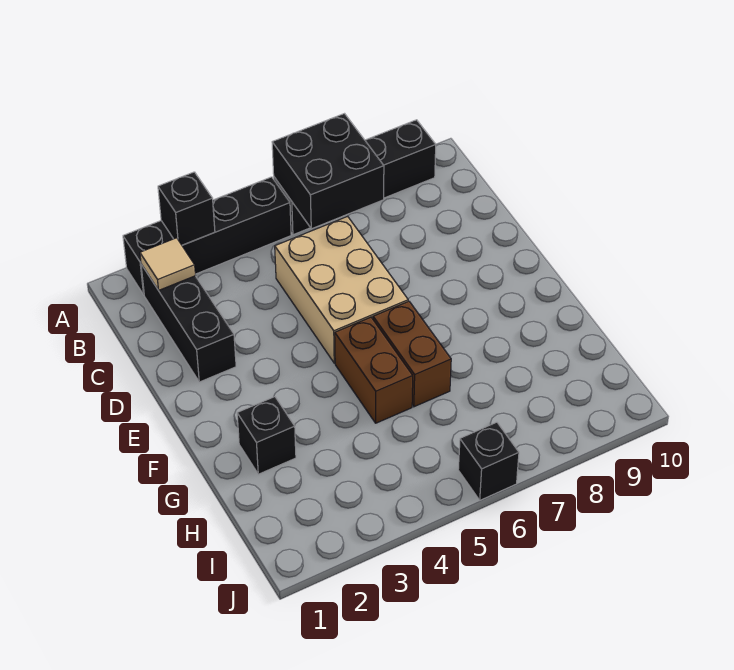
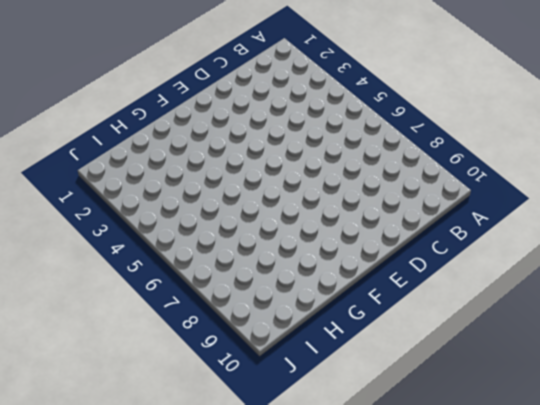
none -> black 1x4 brick [123,177,291,295]
none -> black 1x4 brick [274,120,436,235]

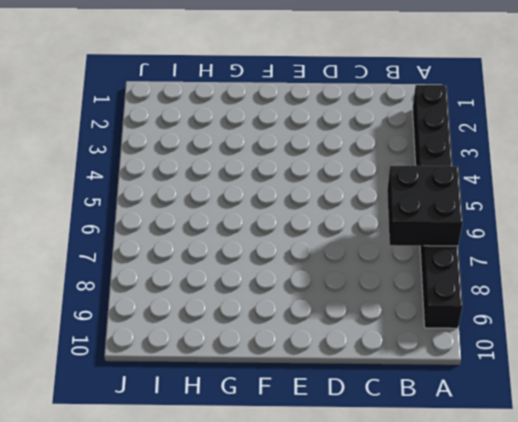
none -> black 1x3 brick [141,264,236,382]
none -> tan 2x3 brick [275,216,408,363]

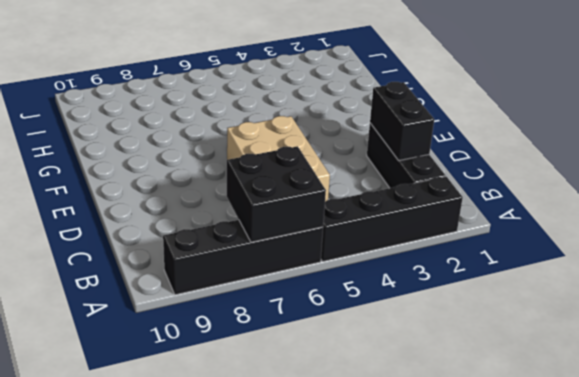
black 1x2 brick [370,82,434,161] -> none
none -> brown 1x2 brick [335,317,413,423]
none -> brown 1x2 brick [373,301,451,407]

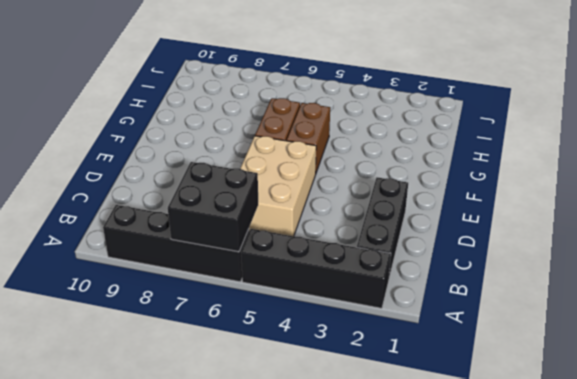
none -> black 1x1 brick [237,397,296,474]
none -> black 1x1 brick [458,422,519,500]

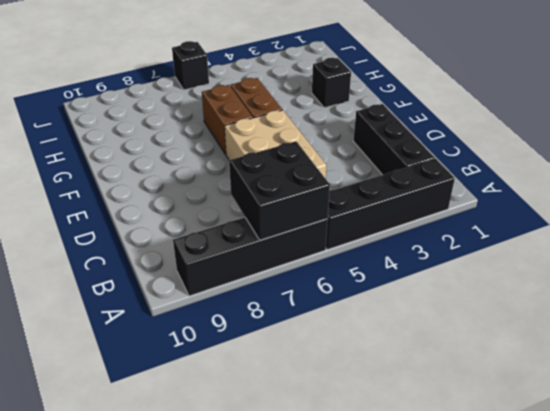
none -> black 1x1 brick [158,172,215,245]
none -> tan 1x1 tile [140,238,195,290]

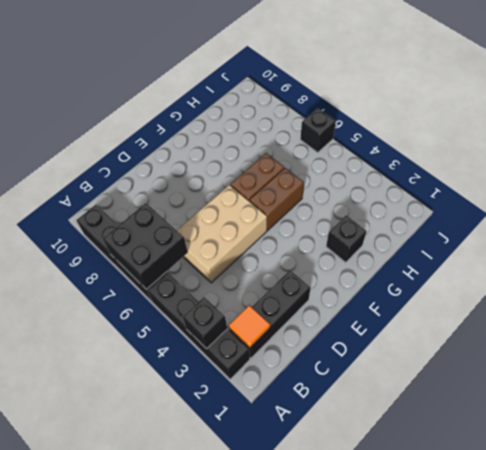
orange 1x1 tile [229,305,270,348] -> tan 1x1 tile [140,238,195,290]

